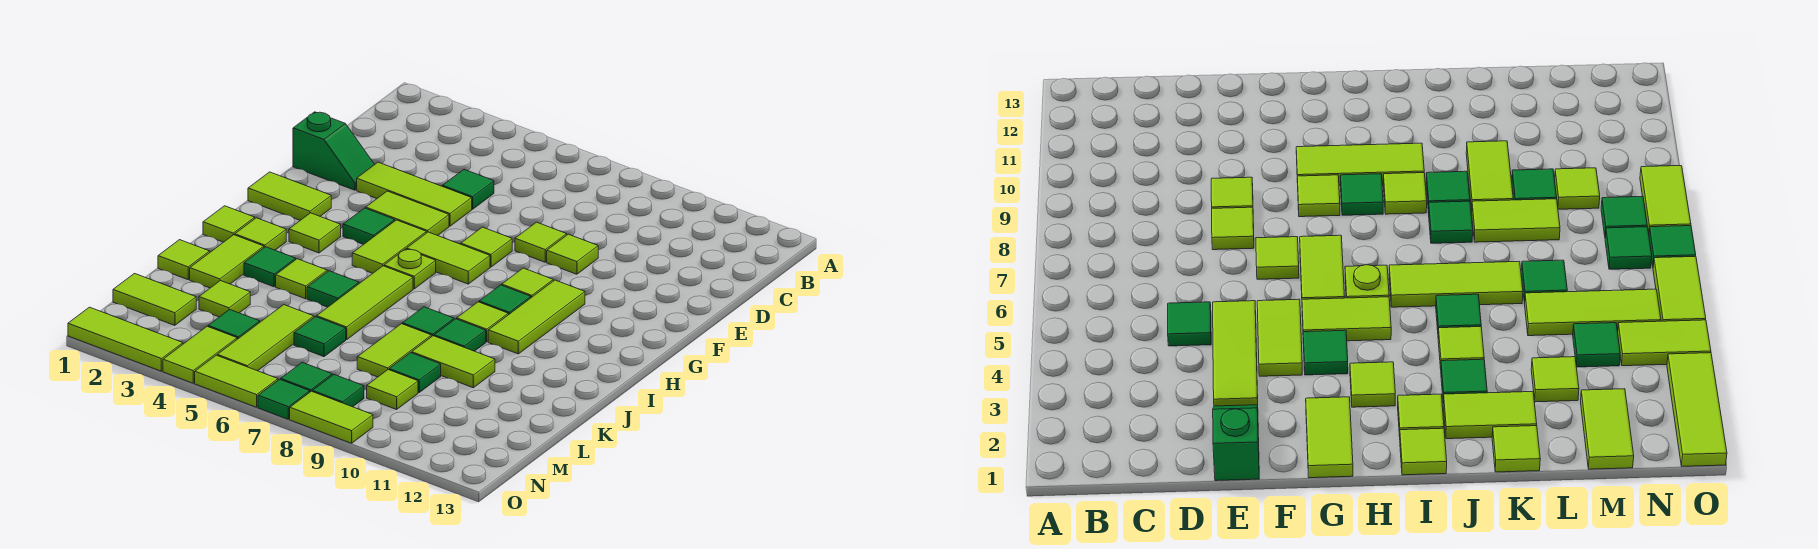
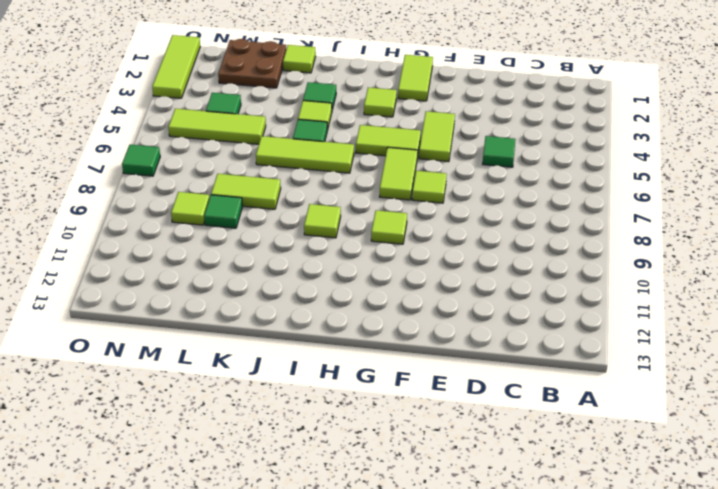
brown 2x2 plate [218,39,286,88] -> lime 1x2 tile [113,274,196,326]
none -> green 1x2 slope [293,112,375,190]
none -> lime 1x3 tile [357,162,472,226]
none -> lime 1x1 tile [515,222,567,262]
none -> lime 1x1 tile [547,234,598,274]

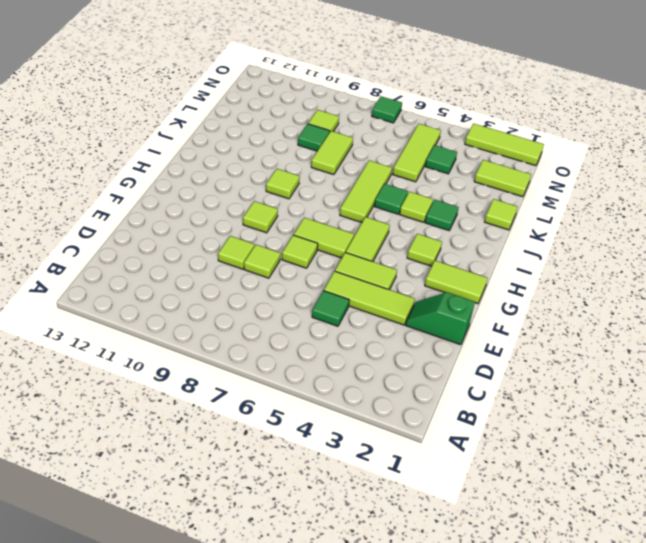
none -> green 1x1 tile [343,208,395,245]
none -> lime 1x3 tile [488,280,585,354]
none -> lime 1x1 plate [384,249,436,289]
none -> green 1x1 tile [479,285,531,315]

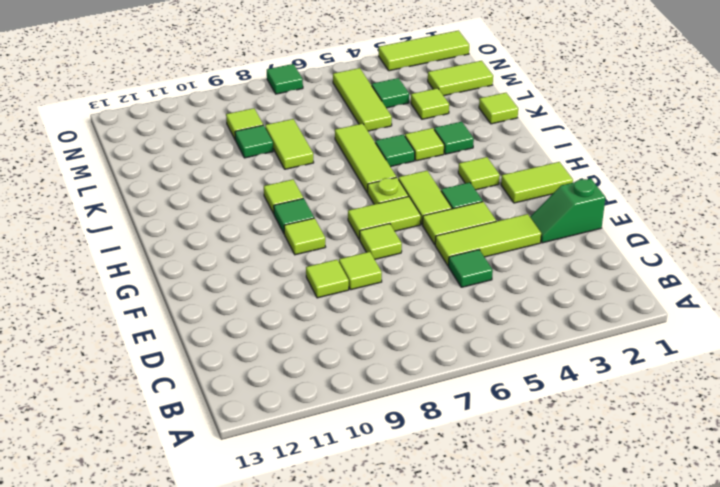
none -> lime 1x3 tile [488,280,585,354]
none -> lime 1x1 tile [203,206,255,242]
none -> lime 1x1 tile [235,218,286,250]
none -> lime 1x2 tile [190,235,264,288]

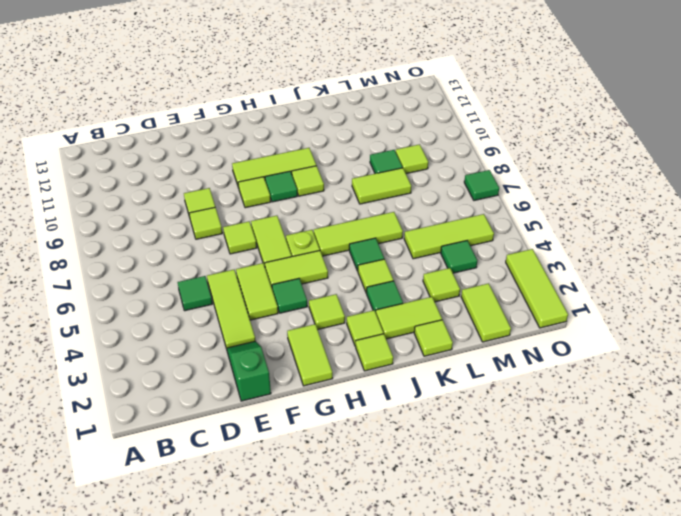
none -> green 1x1 tile [402,307,454,337]
none -> green 1x1 tile [434,319,486,351]
none -> lime 1x2 tile [412,336,495,388]
none -> green 1x1 tile [294,317,346,357]

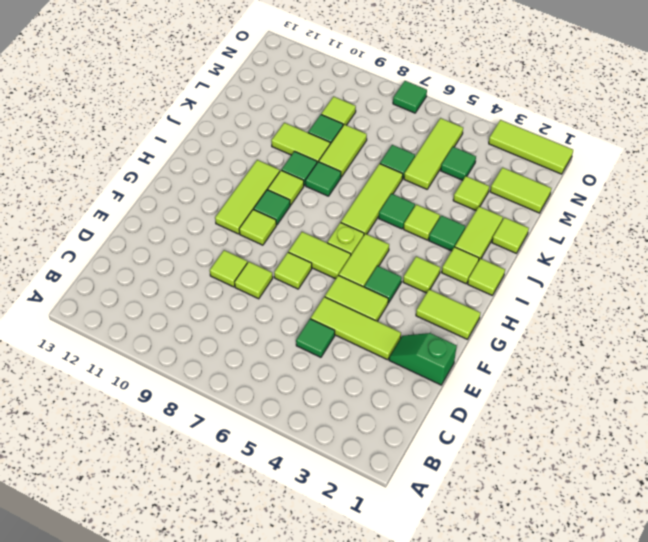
none -> lime 1x2 tile [163,326,237,383]
none -> green 1x1 tile [281,362,332,392]
none -> green 1x1 tile [312,375,364,407]
none -> lime 1x2 tile [195,355,278,407]

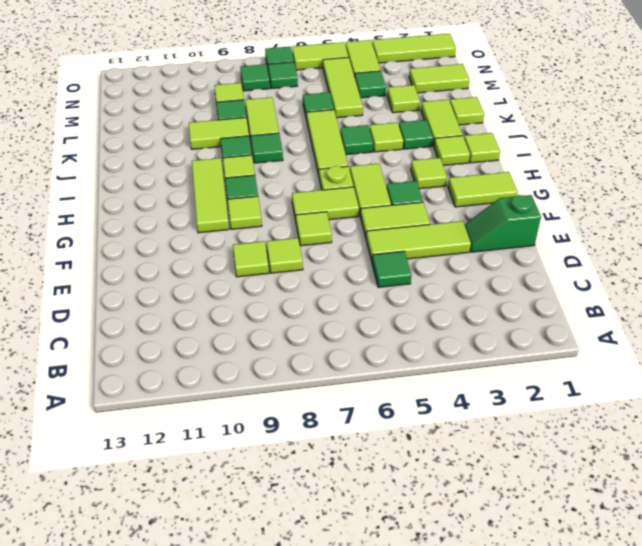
none -> lime 1x2 tile [290,391,373,443]

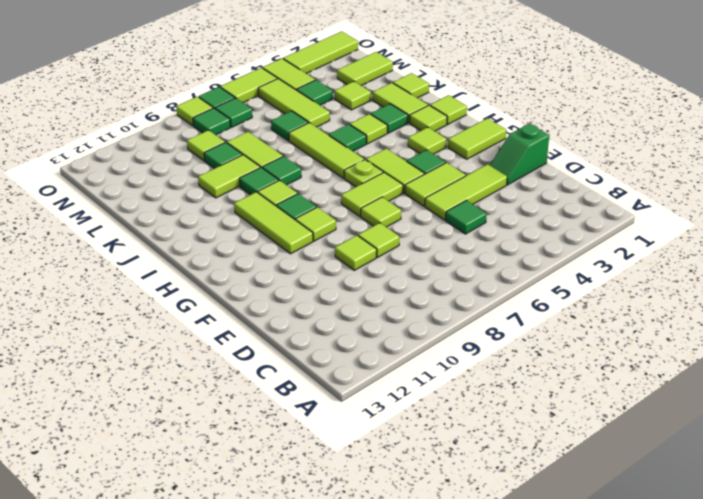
lime 1x1 tile [176,97,213,126] -> lime 1x2 tile [290,391,373,443]

